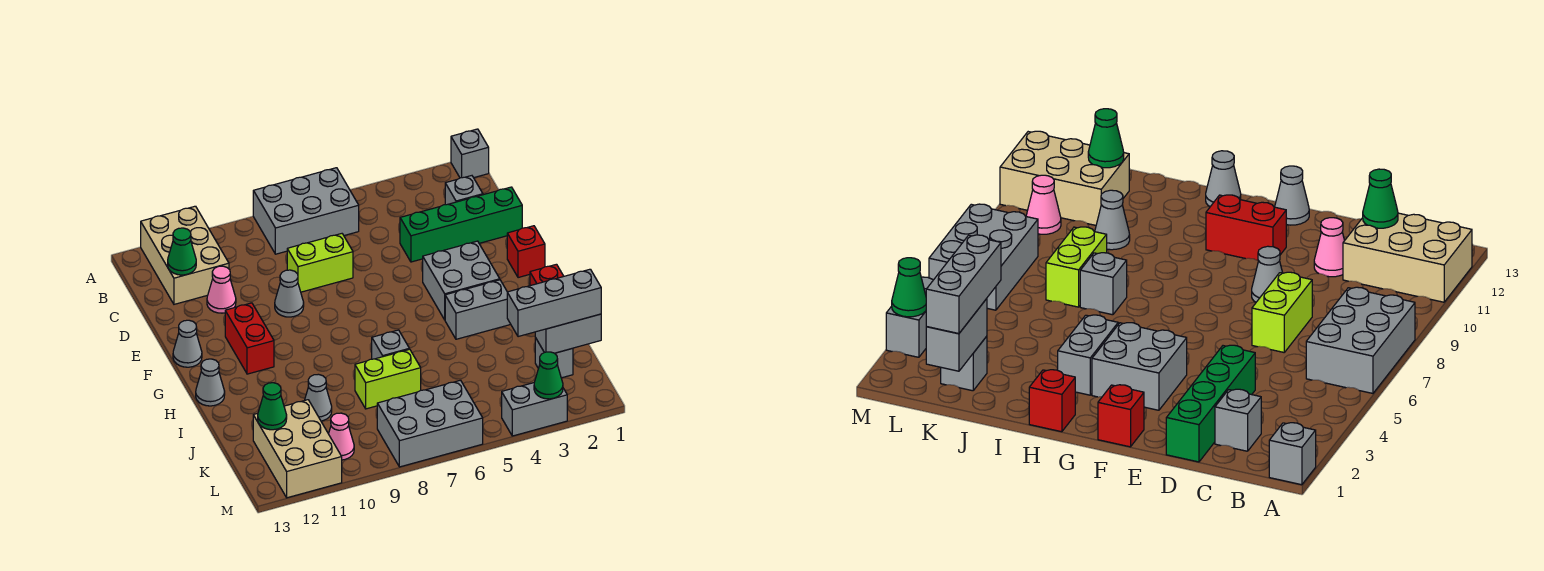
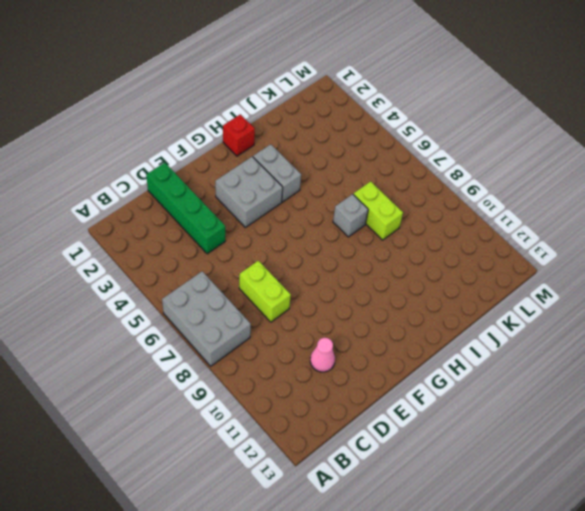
none -> grey 1x1 brick [451,129,489,178]
none -> tan 2x3 brick [141,206,229,304]
none -> grey 1x1 brick [445,176,483,205]

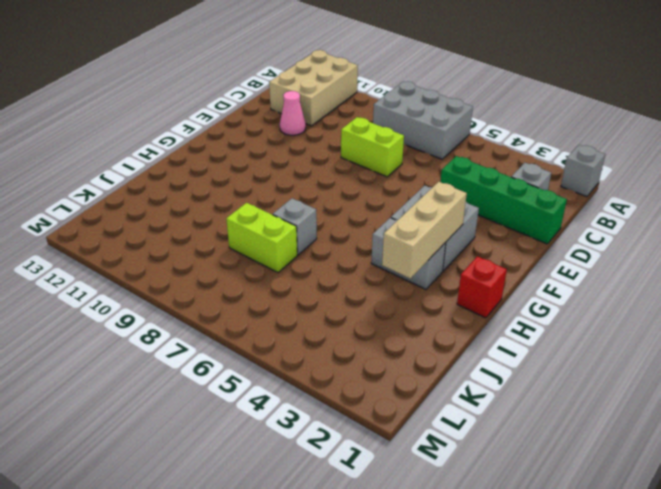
tan 1x3 brick [382,182,467,278] -> none
none -> grey 1x1 cone [275,270,304,317]
none -> red 1x1 brick [507,226,545,278]
none -> red 1x2 brick [225,303,274,374]

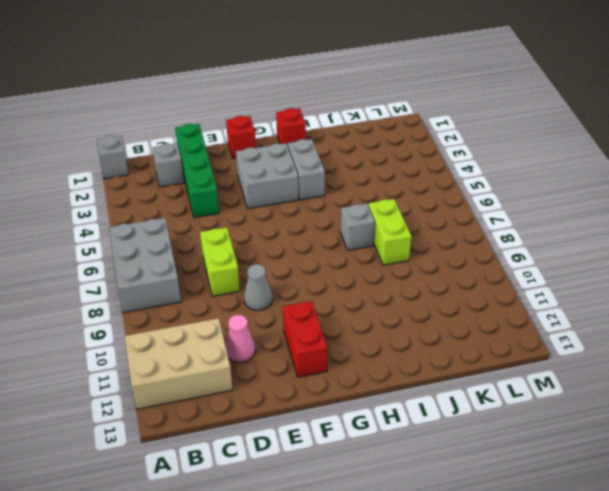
red 1x2 brick [283,301,328,377] -> red 1x2 brick turned to [225,303,274,374]
none -> grey 1x1 cone [173,320,202,367]
none -> grey 1x1 cone [196,359,225,406]
none -> grey 1x1 cone [305,374,332,421]

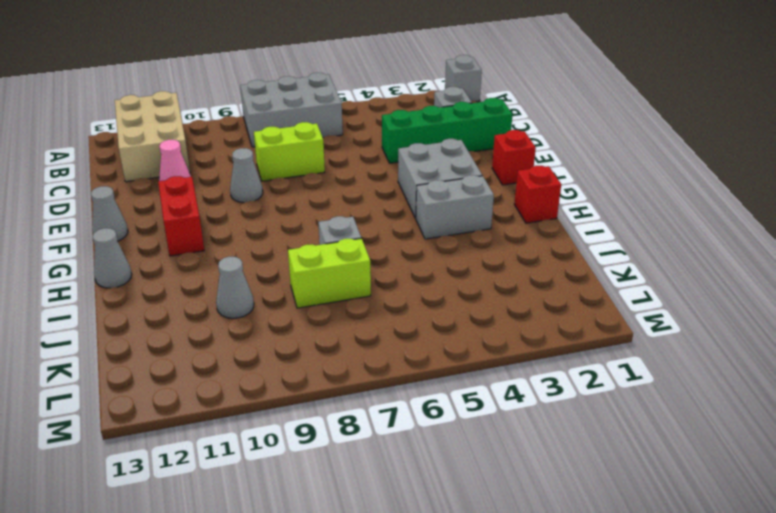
none -> grey 1x1 brick [535,338,573,378]
none -> tan 2x3 brick [253,400,342,498]
none -> grey 2x3 brick [377,380,483,467]

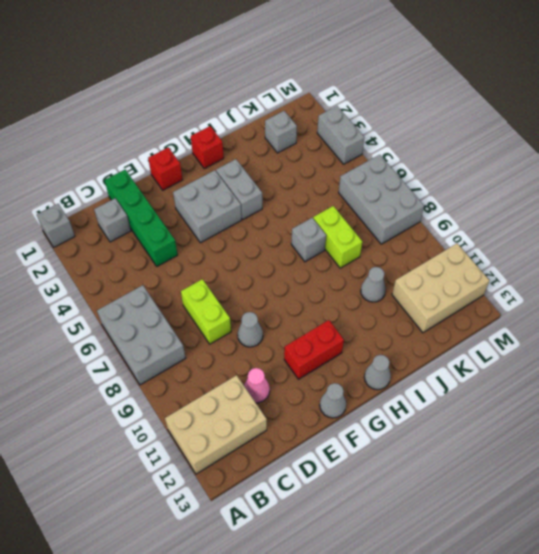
none -> pink 1x1 cone [329,413,354,460]
none -> green 1x1 cone [168,228,196,275]
none -> grey 1x2 brick [535,314,601,353]

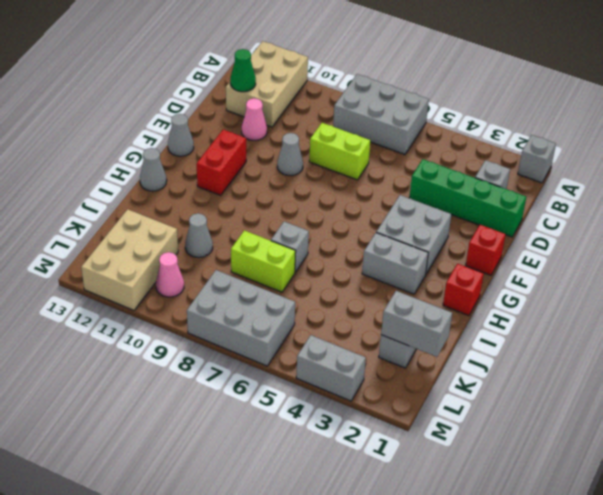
none -> green 1x1 cone [258,383,287,430]
none -> green 1x1 cone [534,352,563,399]
none -> grey 1x3 brick [507,269,601,337]

